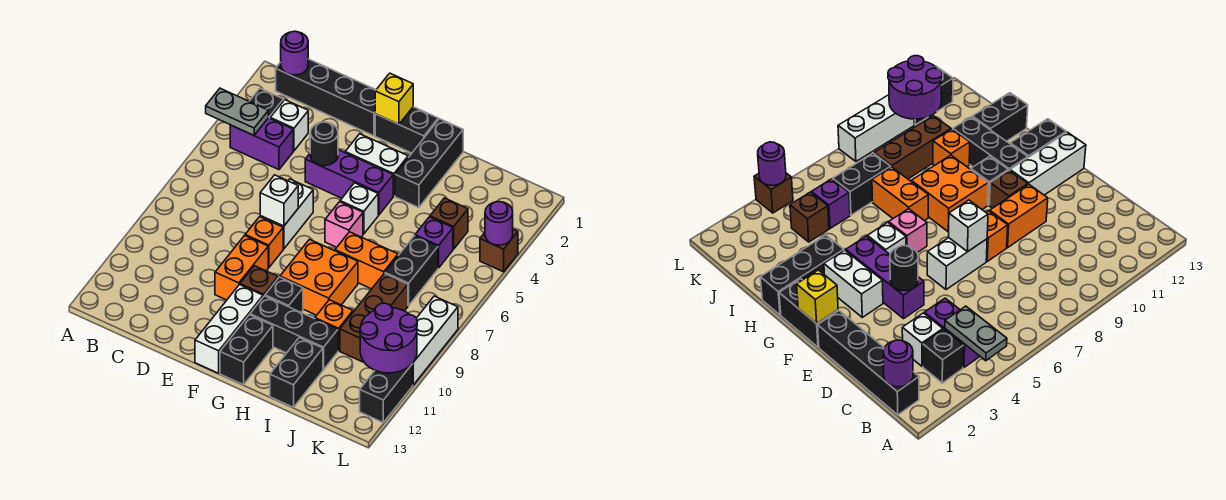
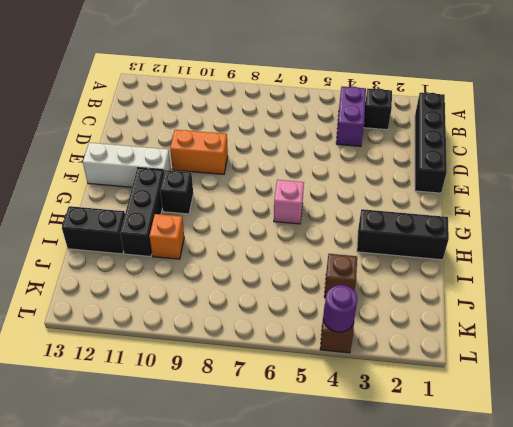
none -> white 1x1 brick [270,100,308,151]
none -> purple 1x3 brick [305,150,393,215]
none -> white 1x2 brick [260,179,313,249]
none -> orange 1x1 brick [245,217,283,268]

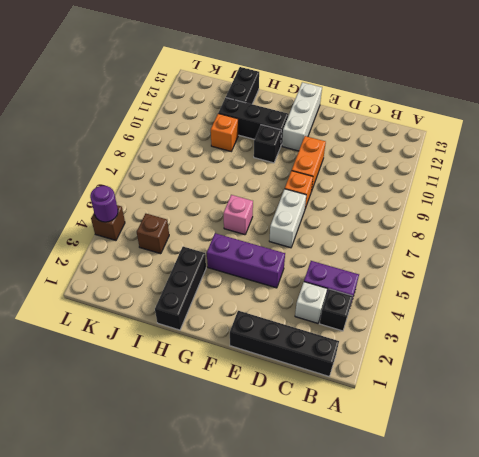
none -> black 1x2 brick [375,107,438,153]
none -> white 1x2 brick [345,134,408,196]
none -> brown 1x1 brick [240,266,278,297]
none -> white 1x1 brick [340,183,378,234]

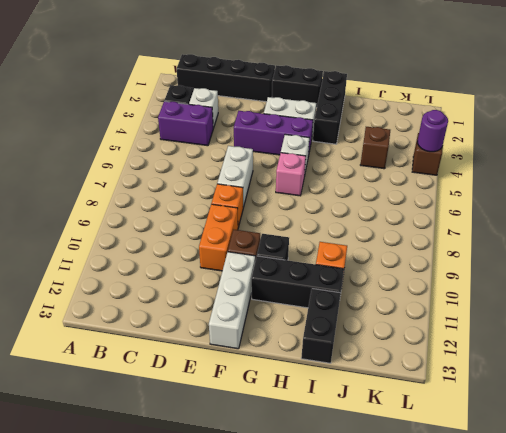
none -> orange 2x2 brick [280,239,358,315]
none -> black 1x2 brick [220,315,273,385]
none -> orange 1x2 brick [335,232,398,289]
none -> purple 1x1 brick [415,217,453,268]

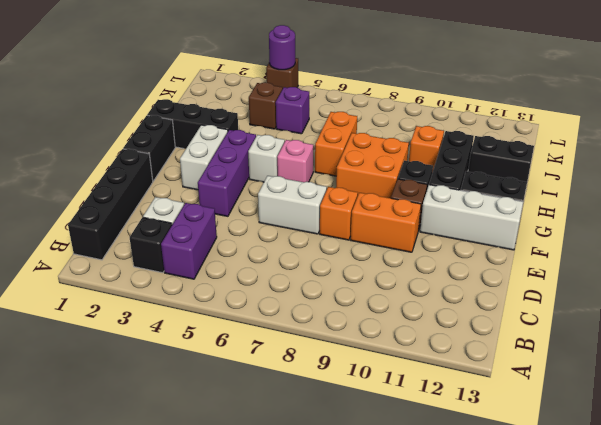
none -> black 1x2 brick [385,236,438,306]
none -> brown 1x3 brick [340,273,408,362]
none -> white 1x3 brick [412,296,458,385]
none -> black 1x2 brick [360,364,413,422]

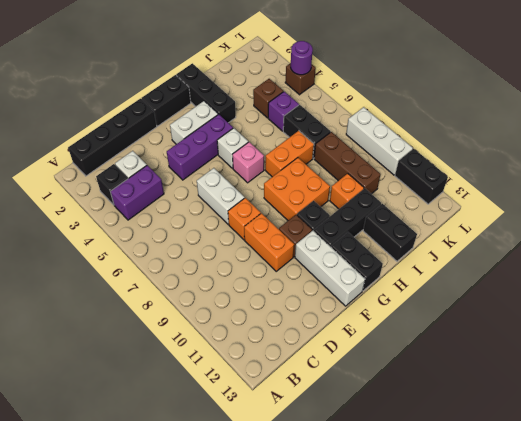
none -> grey 1x2 plate [206,88,268,135]
none -> purple 1x1 round brick [281,31,308,75]
none -> black 1x1 round brick [310,122,338,166]
none -> white 1x1 brick [260,175,298,226]

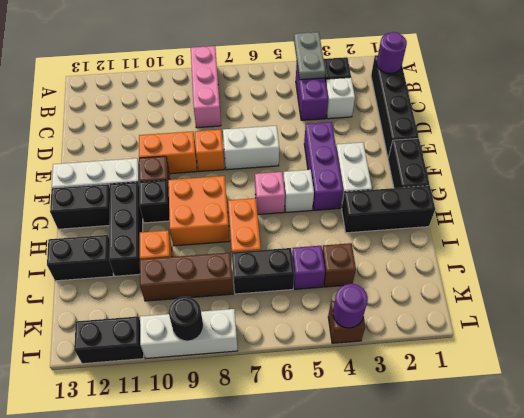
pink 1x3 brick [191,46,221,128] -> none
black 1x1 round brick [169,297,203,341] -> black 1x1 round brick moved to [310,122,338,166]
none -> white 1x1 brick [260,175,298,226]
none -> yellow 1x1 brick [375,73,413,124]
none -> purple 2x2 round brick [360,303,417,373]

